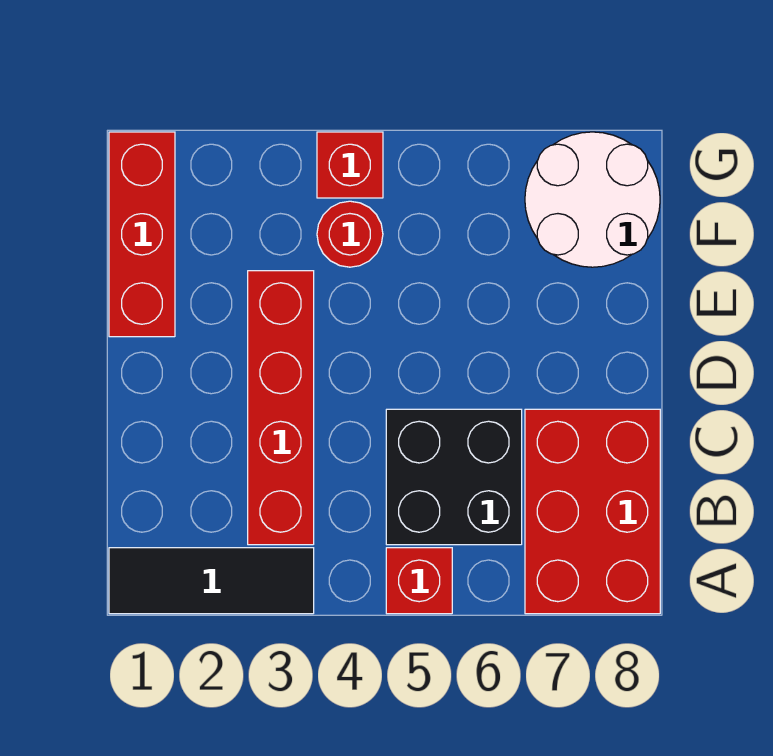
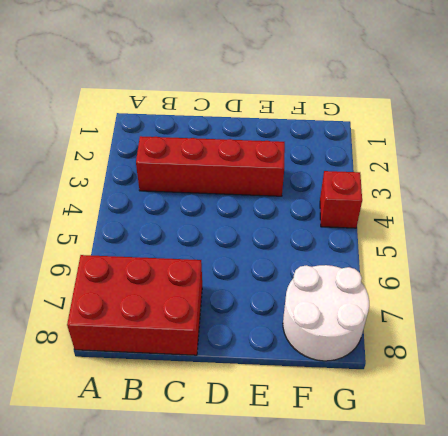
none -> black 1x3 tile [109,548,314,614]
none -> red 1x1 brick [386,548,452,614]

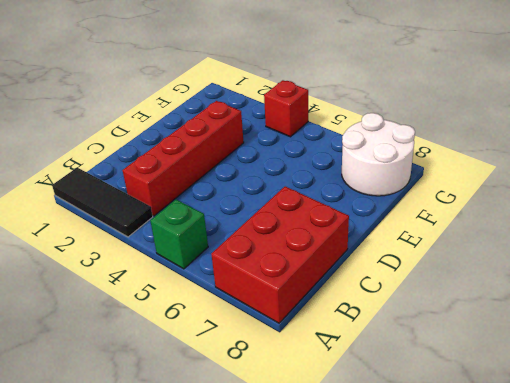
green 1x1 brick [150,200,208,269] -> red 1x1 brick [386,548,452,614]
none -> black 2x2 brick [386,409,522,545]
none -> red 1x3 brick [109,132,175,337]

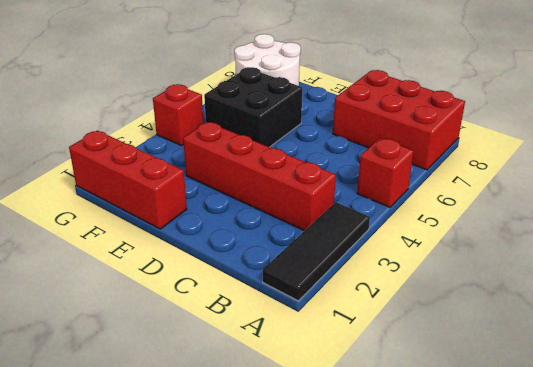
black 2x2 brick [204,67,302,147] -> black 2x2 brick moved to [386,409,522,545]
none -> red 1x1 round brick [317,201,383,267]

